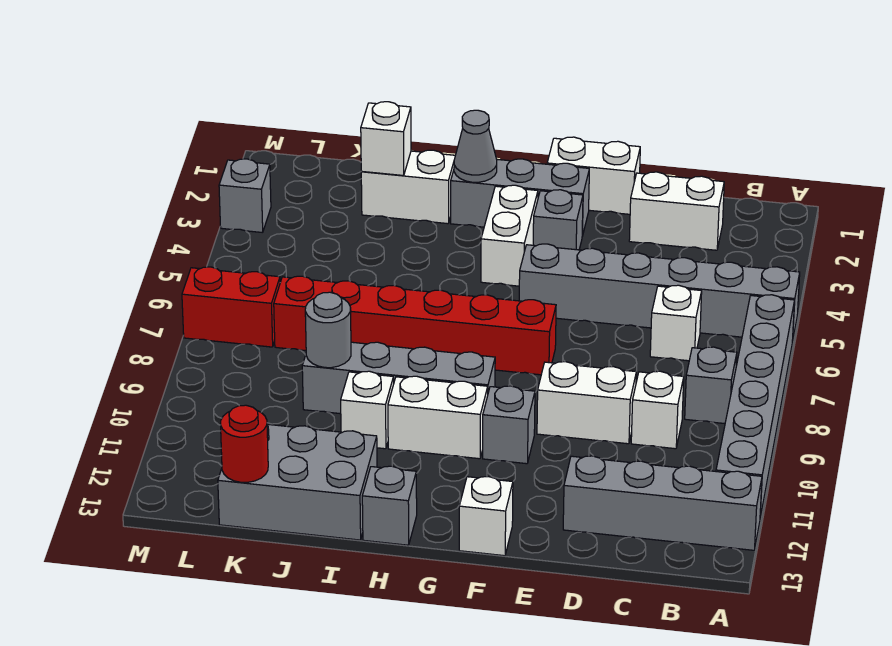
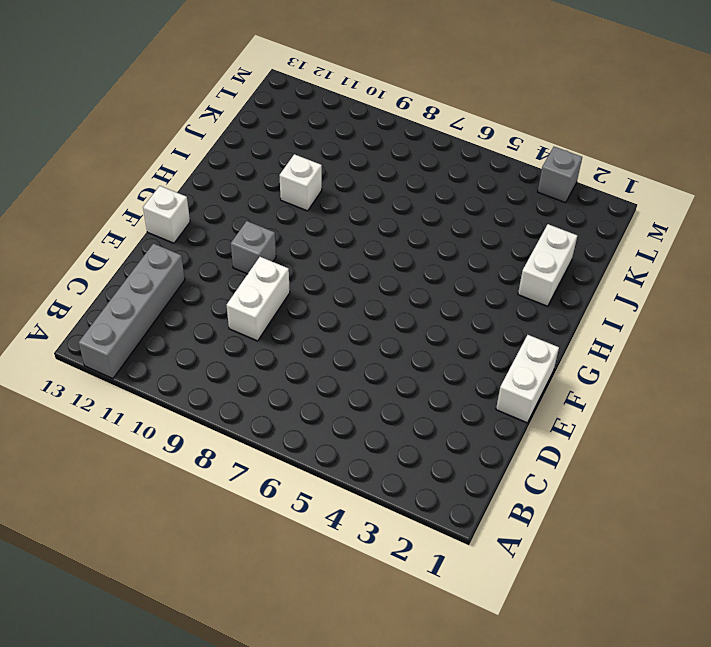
none -> grey 1x6 brick [519,244,800,342]
none -> grey 1x6 brick [716,295,795,517]
none -> grey 1x1 brick [685,347,737,424]

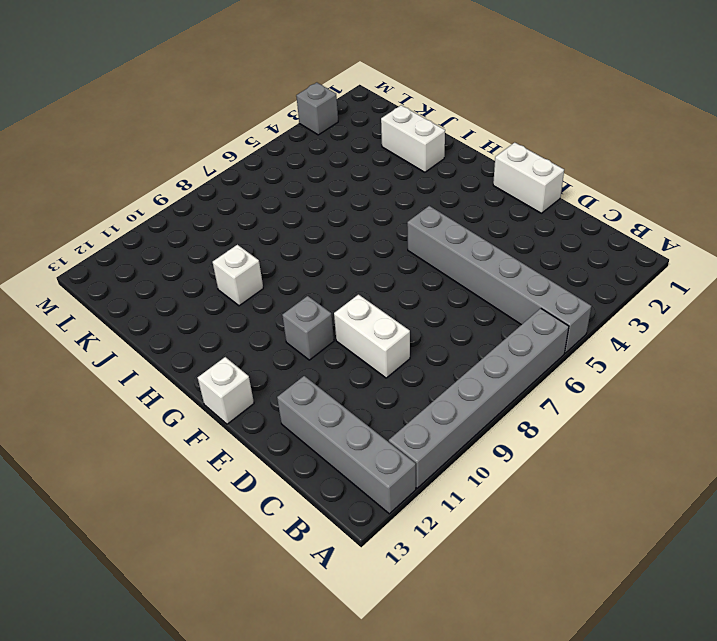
none -> grey 1x1 brick [685,347,737,424]
none -> white 1x2 brick [629,172,724,250]
none -> white 1x1 brick [650,285,702,361]

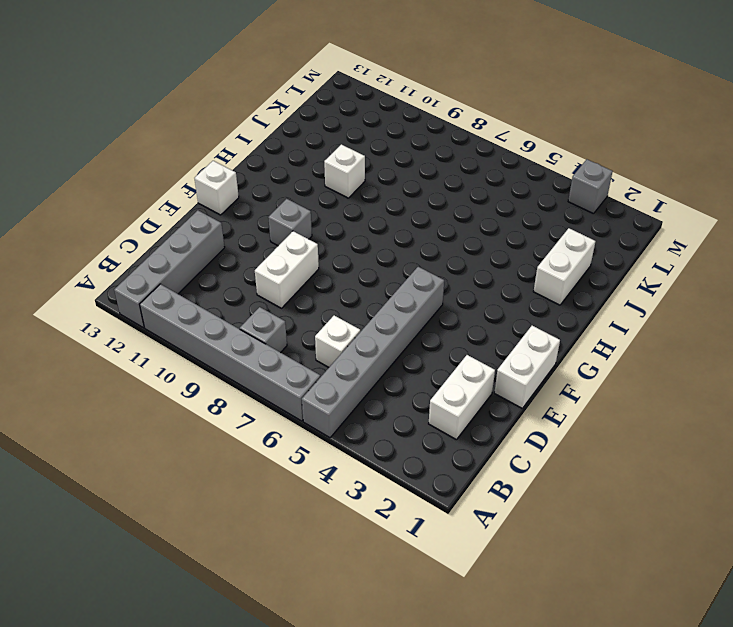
none -> white 1x1 brick [631,371,684,449]
none -> grey 1x3 brick [451,159,589,236]
none -> grey 1x1 brick [533,190,583,250]

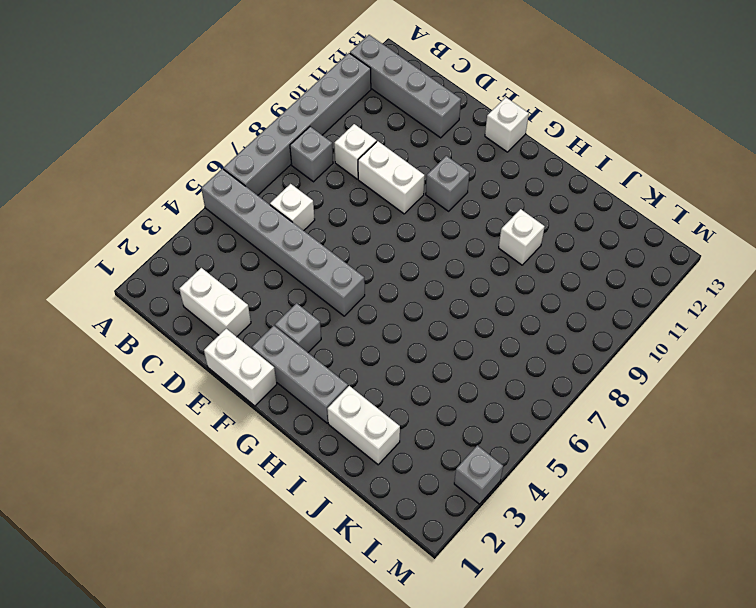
none -> red 1x6 brick [274,276,556,375]
none -> white 1x2 brick [481,185,538,286]
none -> grey 1x4 brick [302,342,495,414]

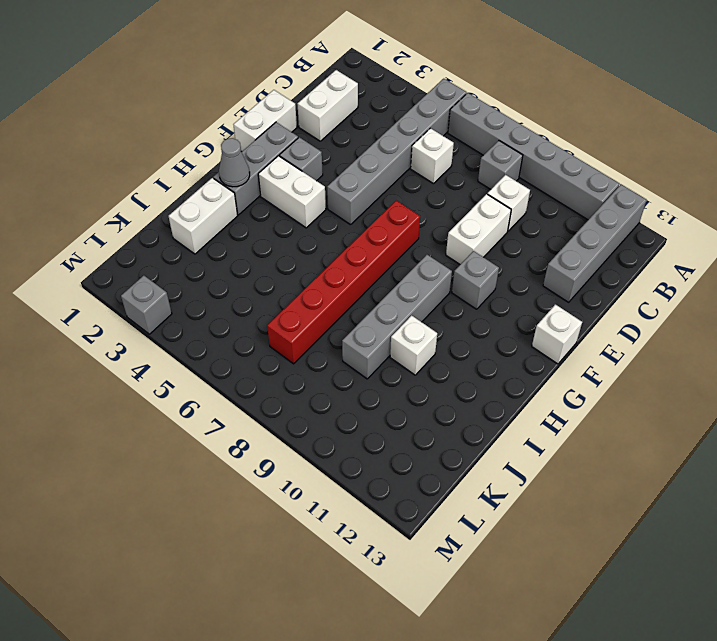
none -> white 1x2 brick [388,376,488,459]
none -> grey 1x1 brick [362,466,417,545]
none -> grey 2x3 brick [218,424,377,540]

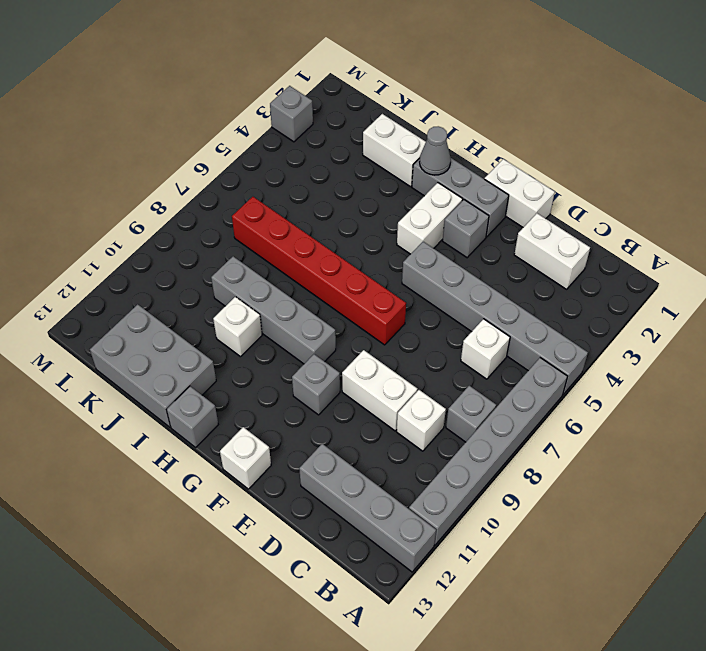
none -> white 1x2 brick [388,376,488,459]
none -> red 1x2 brick [182,267,280,347]
none -> white 1x1 brick [361,102,411,176]

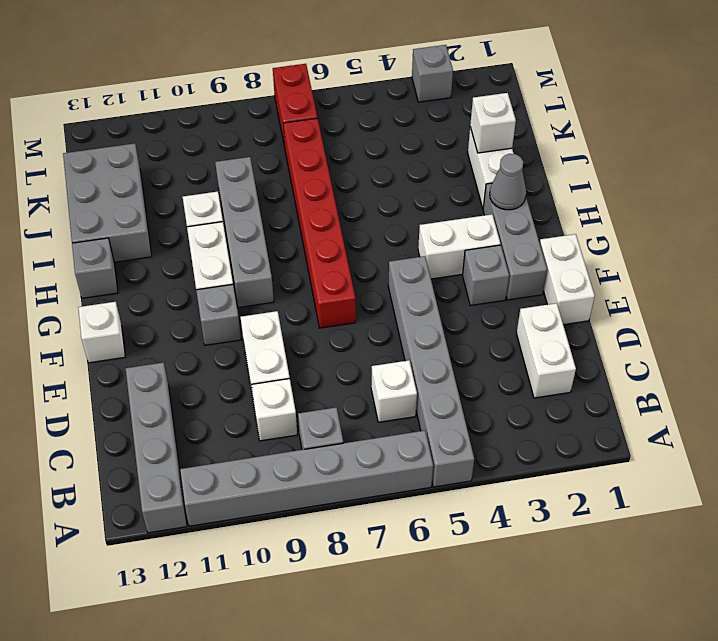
none -> grey 1x1 round brick [305,292,351,368]
none -> red 1x1 round brick [221,405,268,482]

